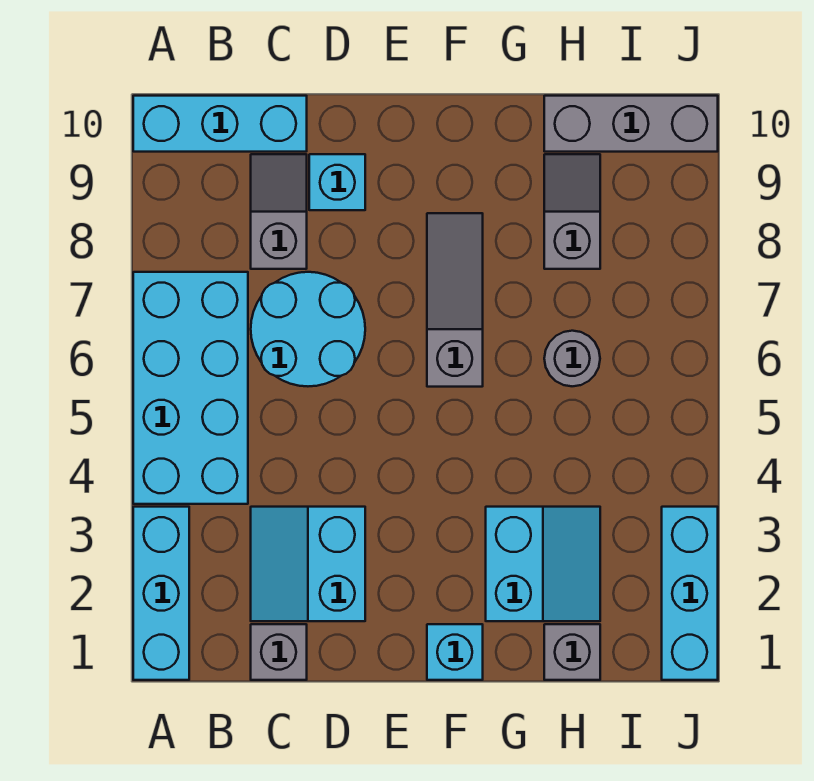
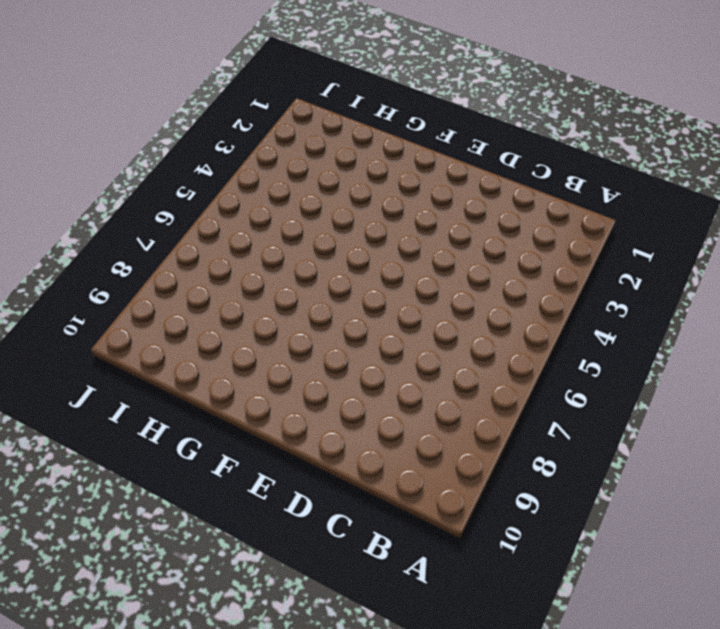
none -> cyan 1x3 brick [133,507,189,680]
none -> cyan 2x4 brick [133,272,248,504]
none -> cyan 1x3 brick [133,96,307,152]

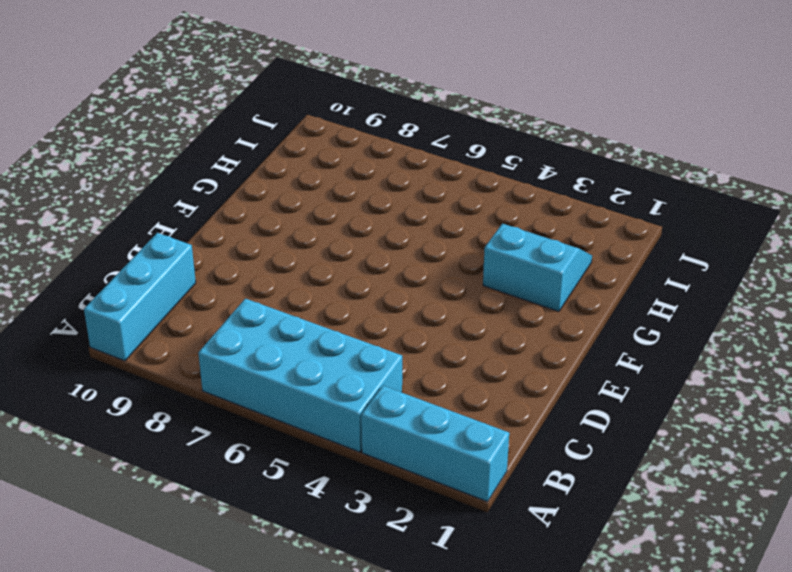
none -> grey 1x1 brick [251,624,307,680]
none -> cyan 2x2 slope [251,507,365,621]
none -> cyan 2x2 round brick [251,272,365,386]

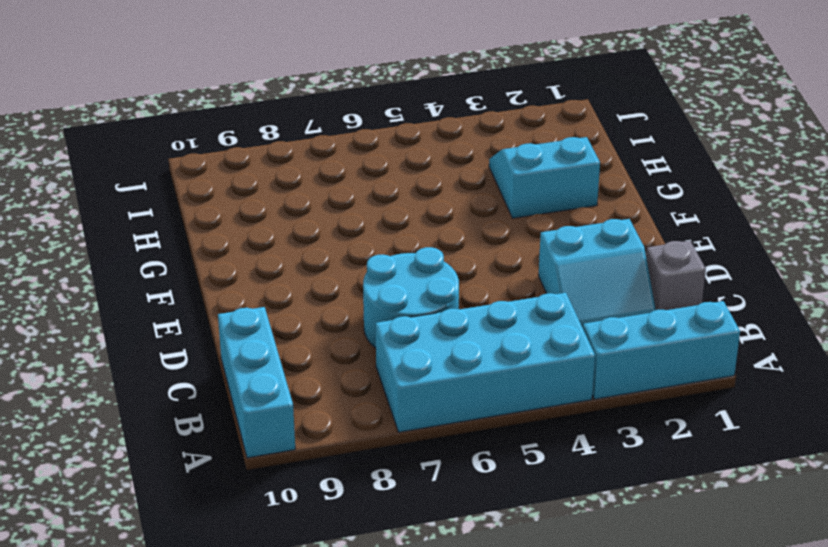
none -> grey 1x2 slope [251,154,307,269]
none -> cyan 1x1 brick [309,154,365,210]
none -> cyan 1x1 brick [427,624,483,680]

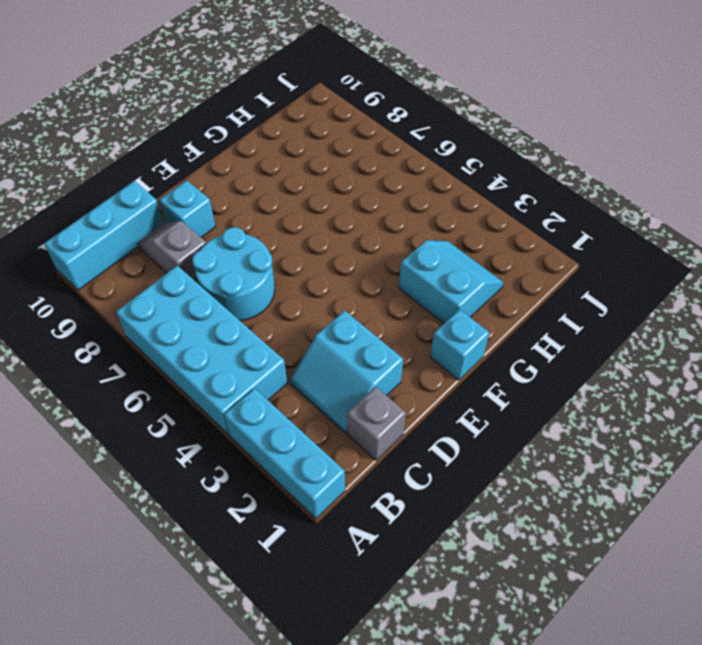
none -> grey 1x3 slope [427,213,483,387]
none -> grey 1x1 brick [544,624,600,680]
none -> grey 1x1 round brick [544,331,600,386]

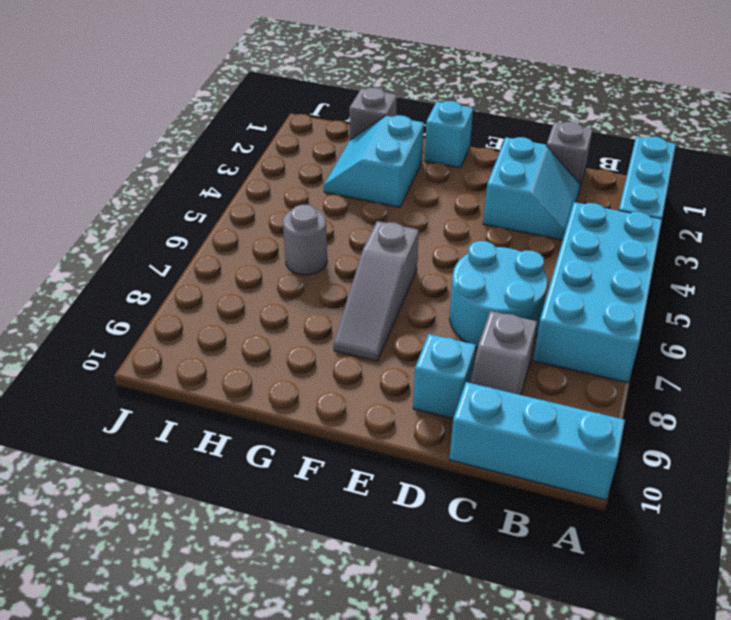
none -> grey 1x2 slope [544,154,600,269]
none -> grey 1x3 brick [544,96,718,152]
none -> cyan 1x3 brick [662,507,718,680]

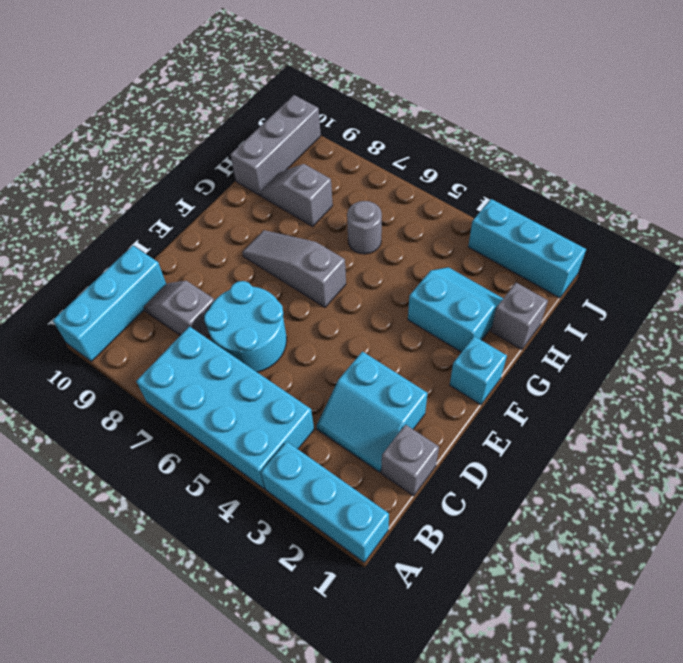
none -> cyan 1x1 brick [309,154,365,210]

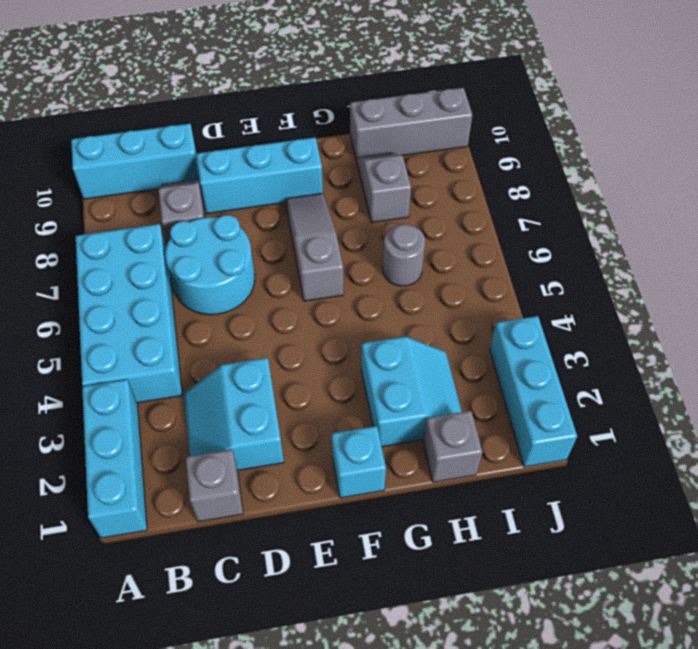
cyan 1x3 brick [197,137,323,214] -> cyan 1x1 brick [309,154,365,210]

